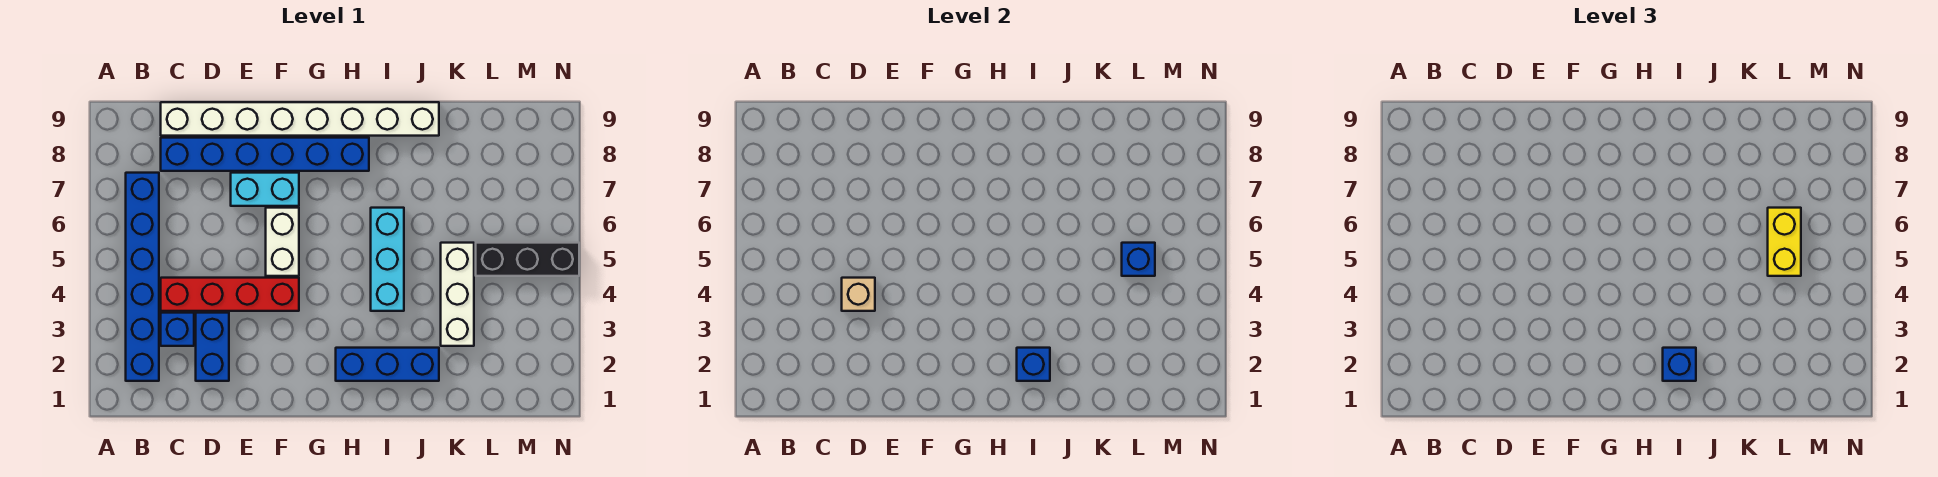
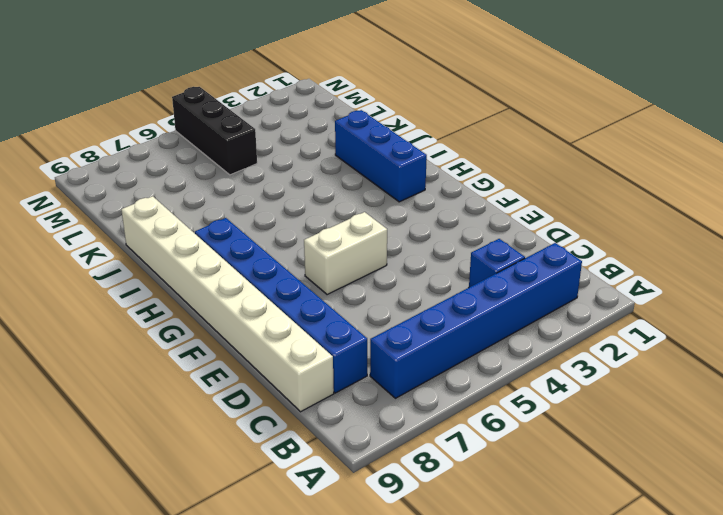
none -> red 1x4 brick [161,278,299,311]
none -> blue 1x2 brick [196,313,229,381]
none -> cyan 1x2 brick [231,173,299,206]

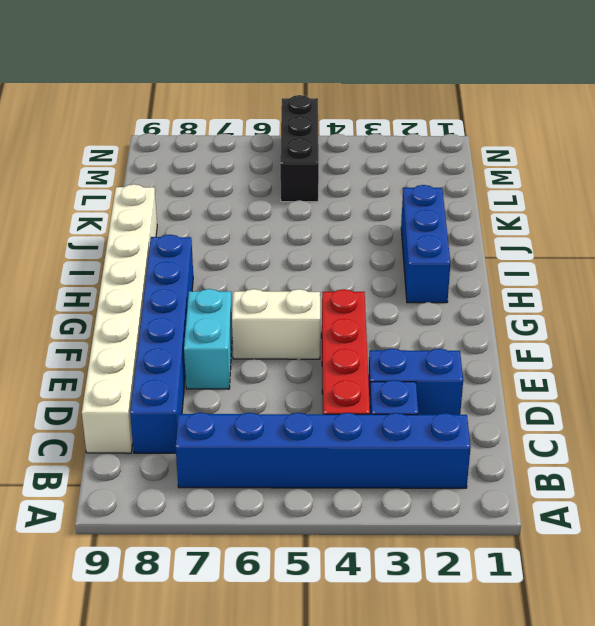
none -> cyan 1x3 brick [371,208,404,311]
none -> white 1x3 brick [441,243,474,346]
none -> tan 1x1 brick [842,278,875,311]

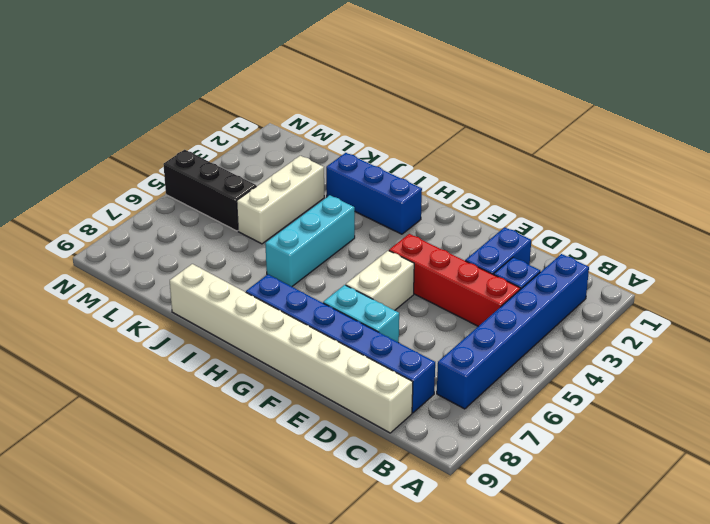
none -> tan 1x1 brick [842,278,875,311]
none -> blue 1x1 brick [1017,348,1050,381]
none -> blue 1x1 brick [1122,243,1155,276]

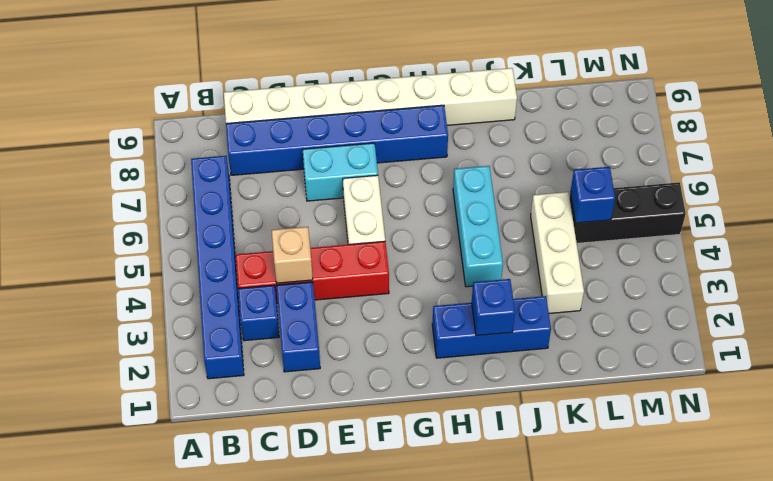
none -> blue 1x1 brick [1663,348,1696,381]
none -> yellow 1x2 brick [1768,208,1801,276]

